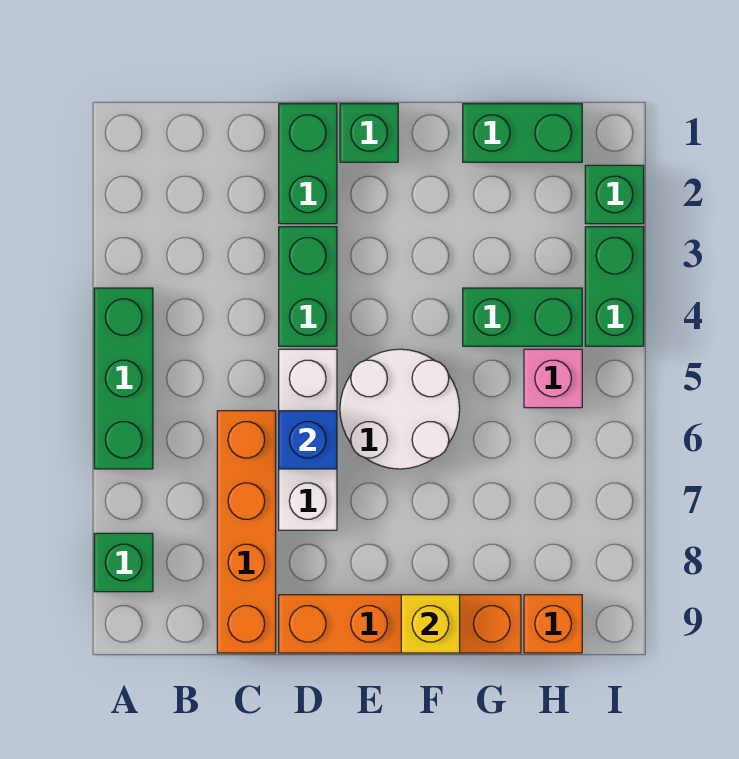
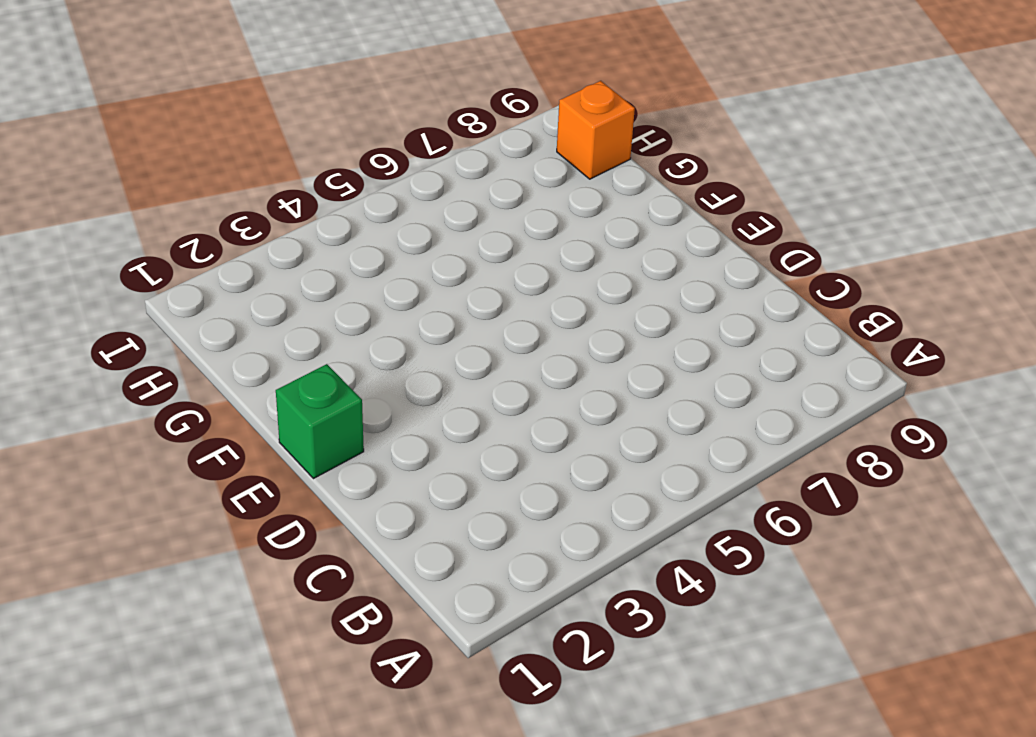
none -> green 1x3 brick [94,288,153,469]
none -> green 1x1 brick [94,533,153,592]
none -> orange 1x4 brick [217,411,276,653]

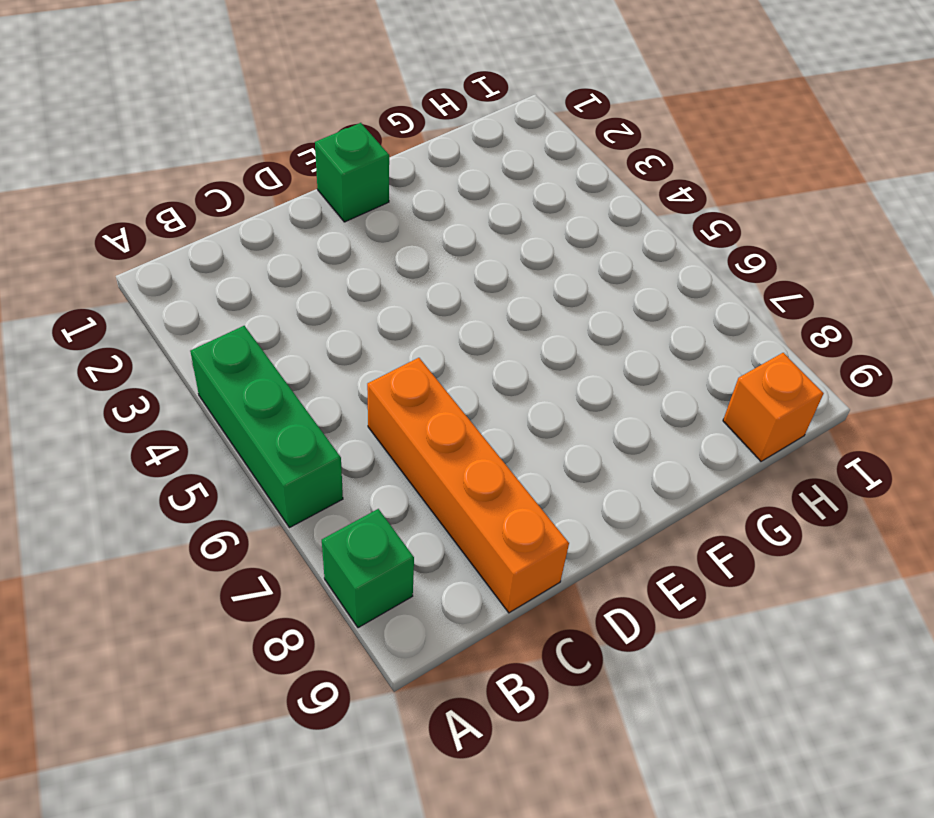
none -> green 1x2 brick [279,104,337,224]
none -> green 1x2 brick [279,227,337,346]
none -> white 1x3 brick [279,349,337,530]

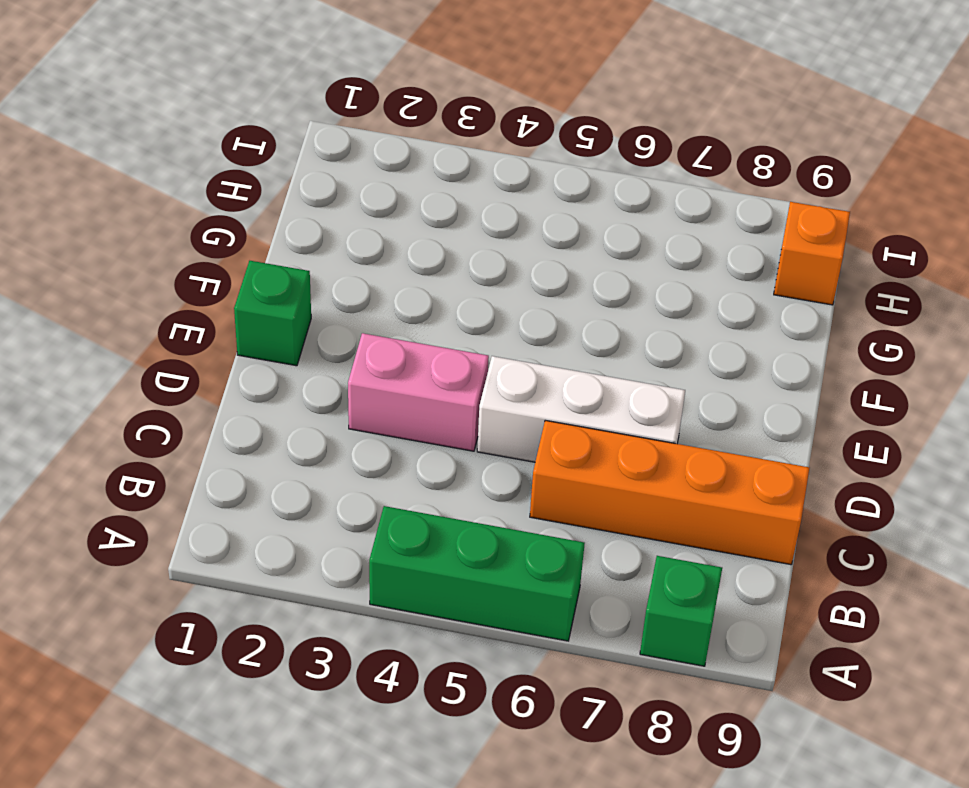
pink 1x2 brick [348,333,489,451] -> green 1x2 brick [279,227,337,346]
none -> green 1x2 brick [279,104,337,224]
none -> orange 1x4 brick [279,595,521,653]
none -> white 2x2 round brick [340,349,460,469]

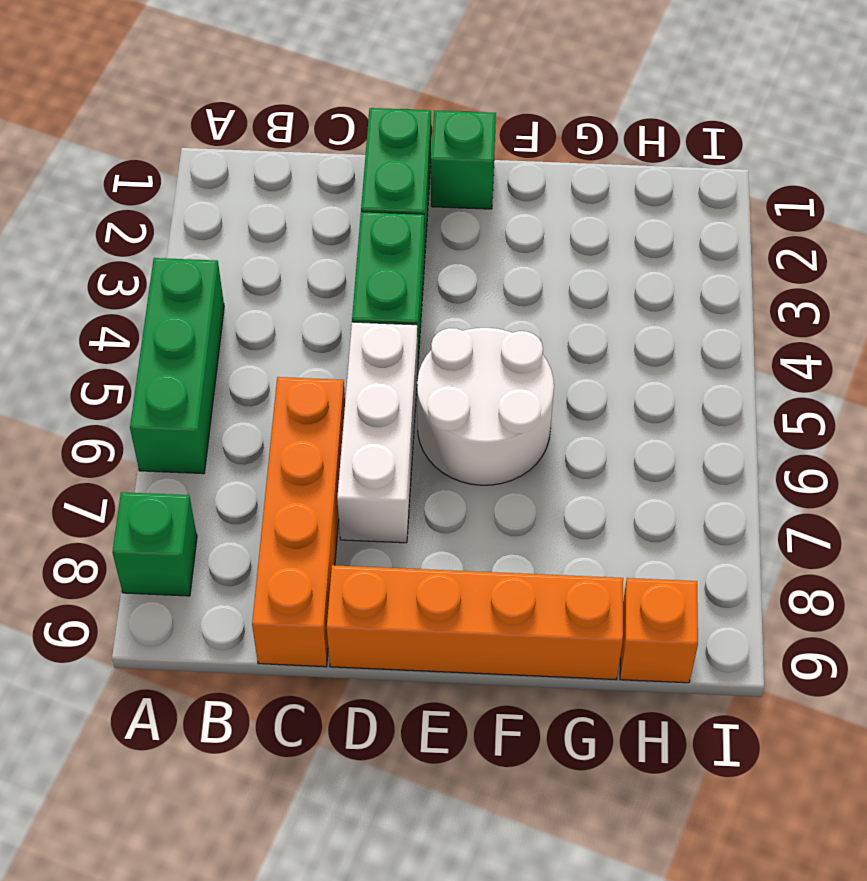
none -> green 1x2 brick [463,104,582,162]
none -> green 1x2 brick [463,288,582,346]
none -> pink 1x1 brick [524,349,582,408]

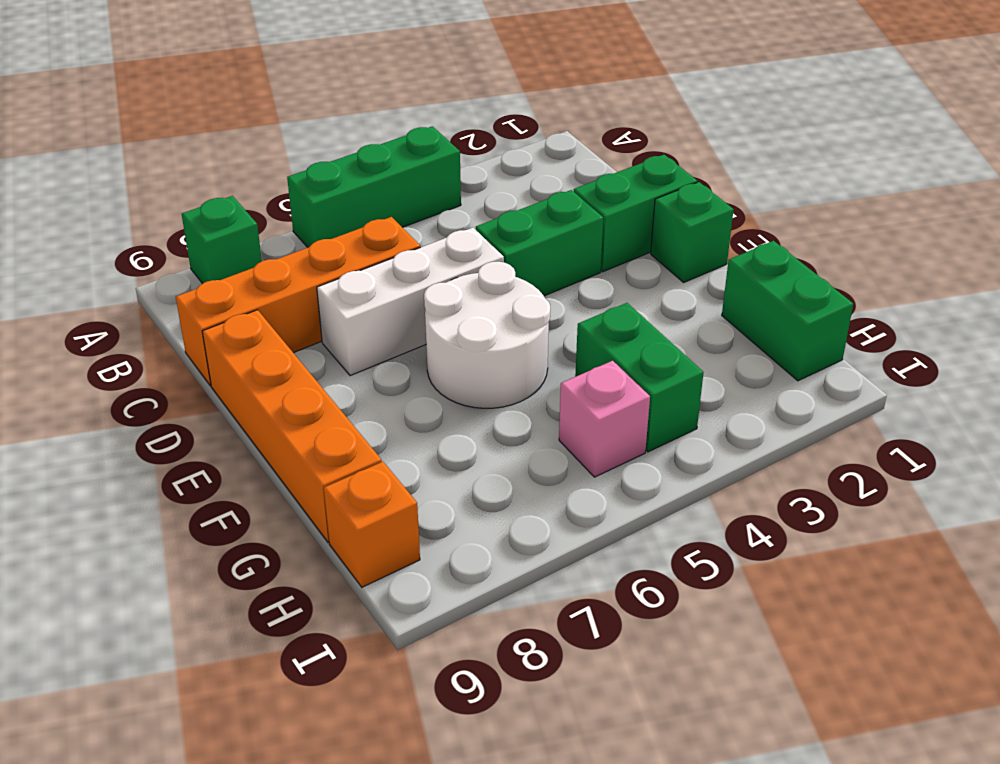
none -> green 1x1 brick [585,165,644,224]
none -> green 1x2 brick [585,227,644,346]
none -> blue 1x1 brick [279,411,337,469]

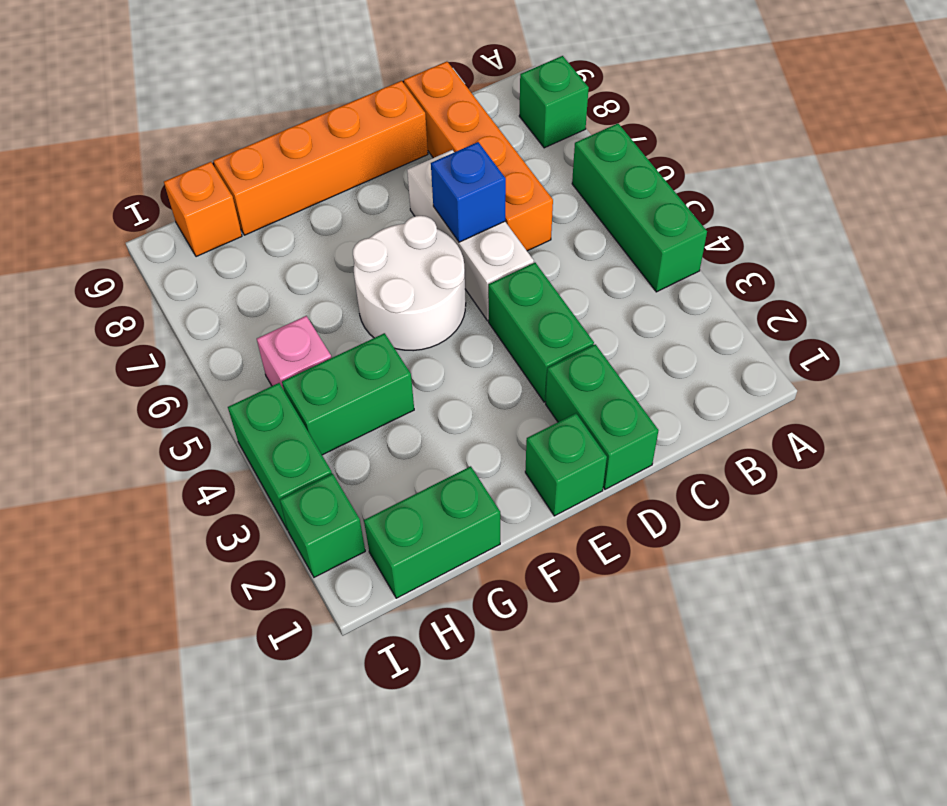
none -> yellow 1x1 brick [401,595,460,653]

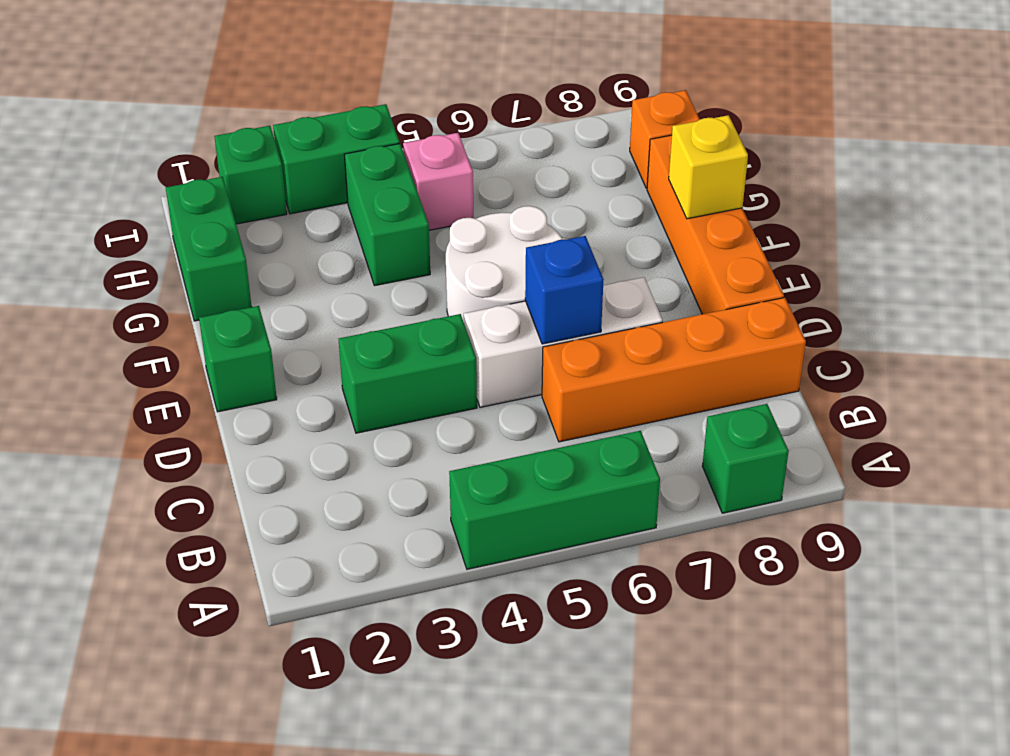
none -> green 1x2 brick [279,104,337,224]

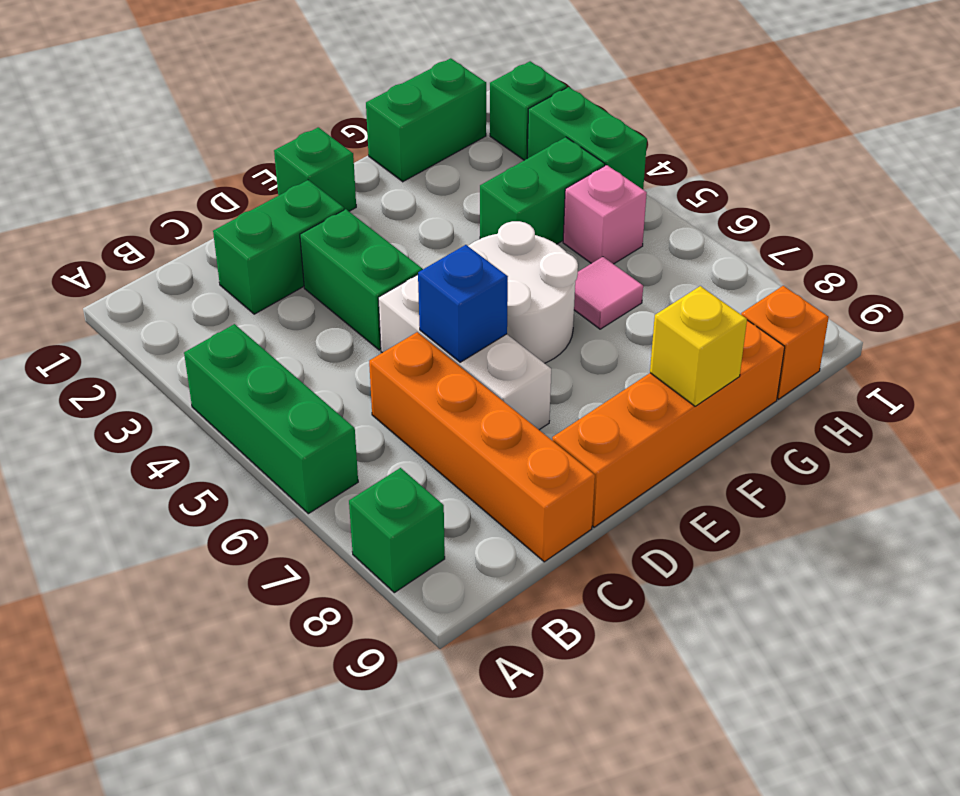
green 1x2 brick [213,180,344,314] -> green 1x2 brick turned to [279,104,337,224]
pink 1x1 tile [574,257,643,329] -> none

